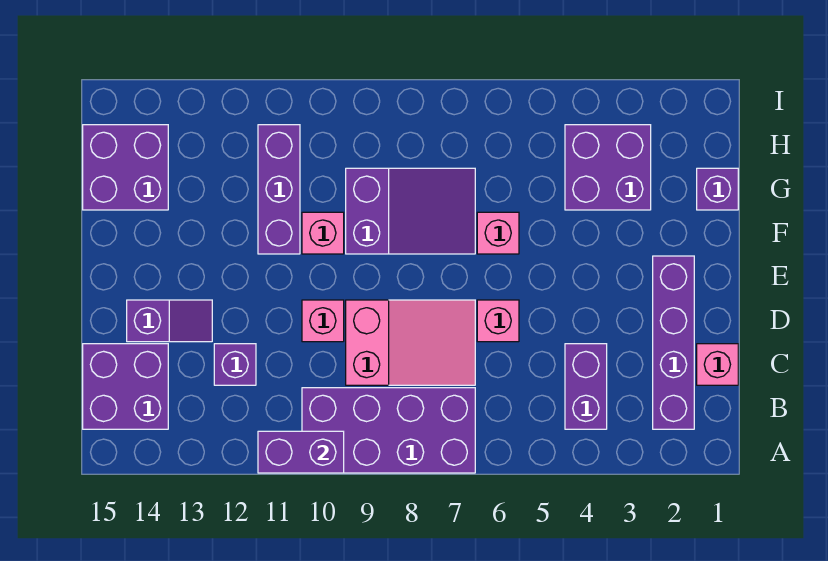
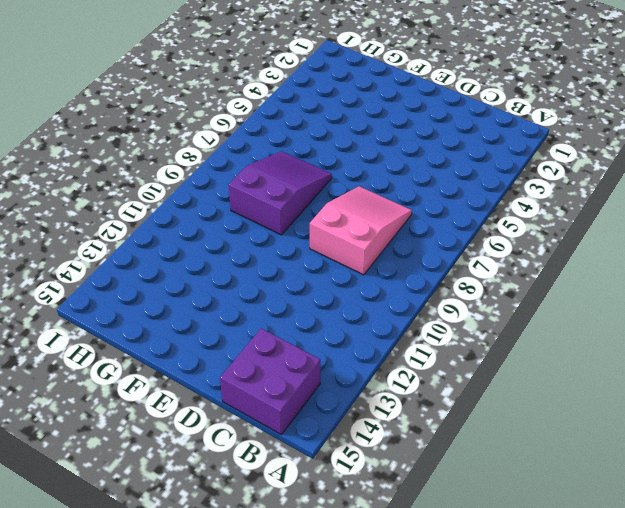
none -> purple 2x4 brick [302,388,475,473]
none -> purple 1x4 brick [653,256,694,429]
none -> purple 1x2 brick [565,344,607,429]

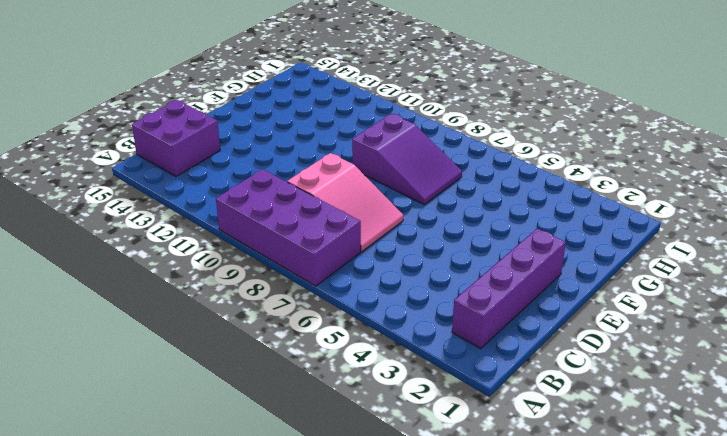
none -> purple 1x2 brick [565,344,607,429]
none -> pink 1x1 brick [697,344,738,385]
none -> purple 1x1 brick [214,344,256,385]

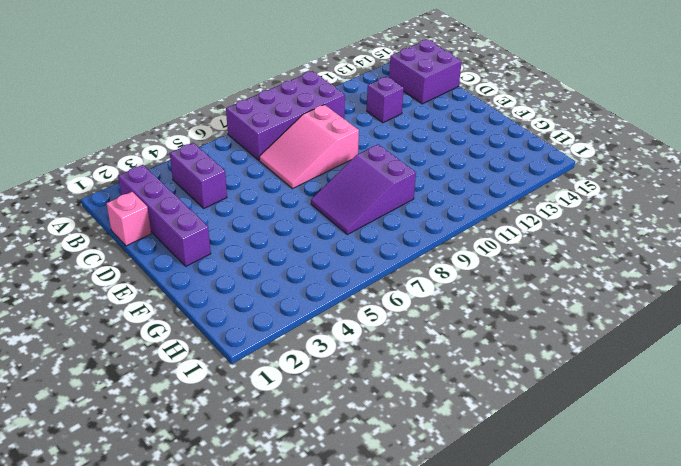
none -> pink 1x1 brick [477,300,519,342]
none -> pink 1x1 brick [302,300,344,342]
none -> purple 1x2 slope [127,300,212,342]

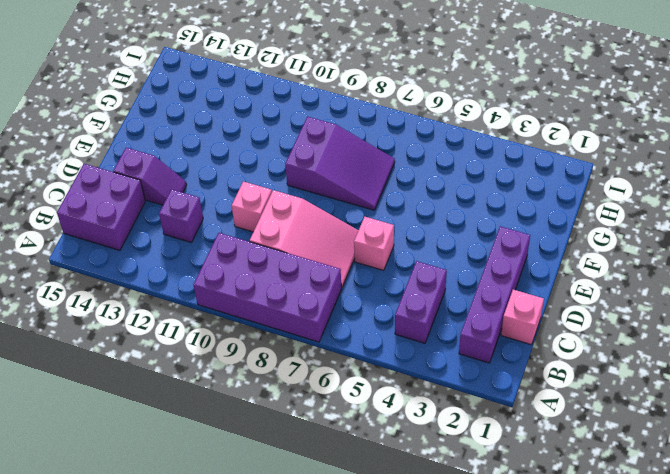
none -> pink 1x1 brick [477,212,519,254]
none -> pink 1x1 brick [302,212,344,254]
none -> purple 1x3 brick [258,125,300,254]

